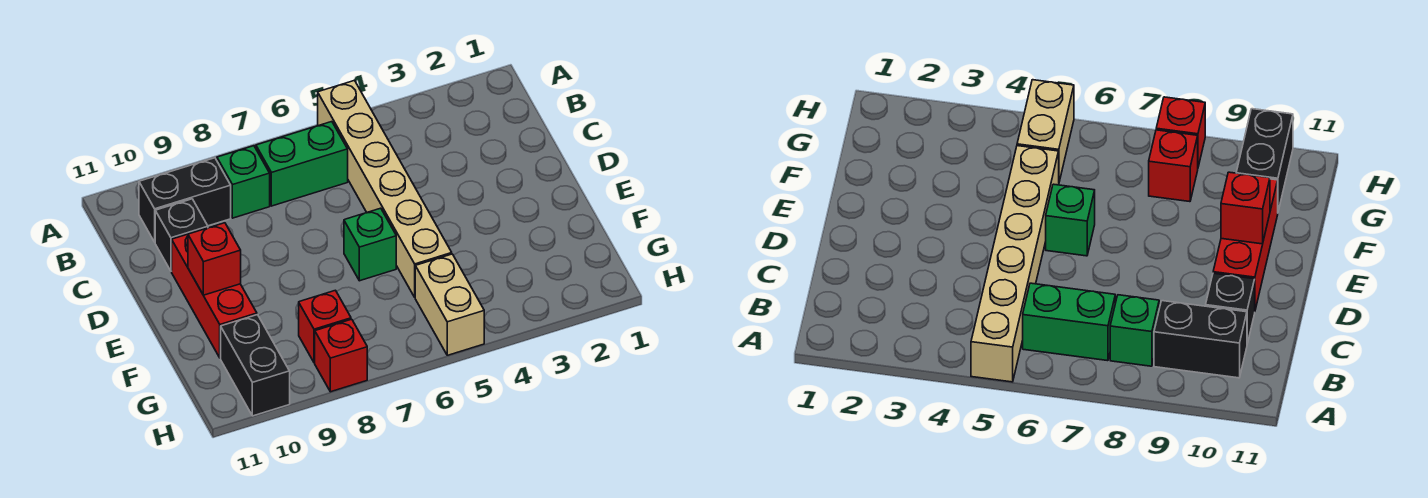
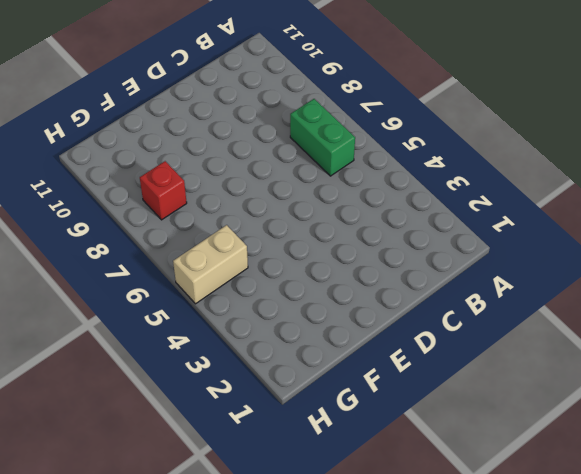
none -> tan 1x6 brick [318,81,452,297]
none -> green 1x1 brick [217,146,270,218]
none -> black 1x2 brick [139,158,231,242]

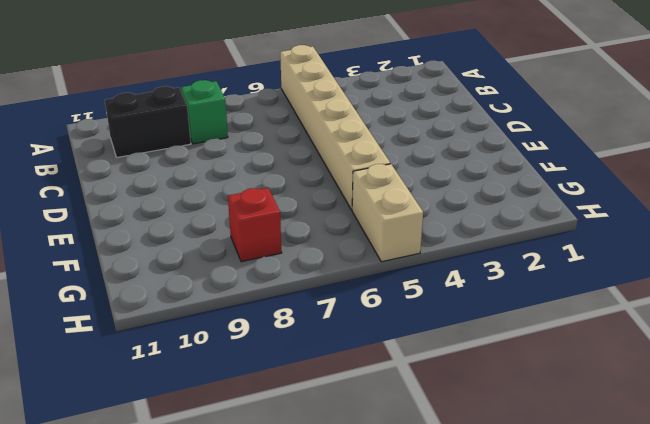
none -> green 1x2 brick [256,122,348,206]
none -> black 1x1 brick [155,199,208,271]
none -> red 1x3 brick [172,234,257,358]

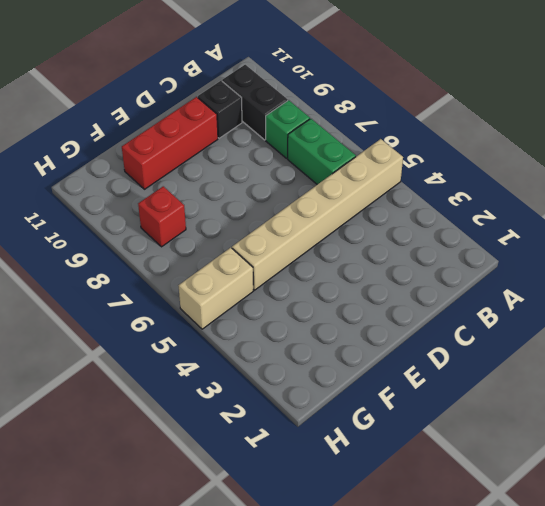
none -> green 1x1 brick [344,208,396,281]
none -> black 1x2 brick [221,315,290,416]
none -> red 1x1 brick [315,319,367,392]

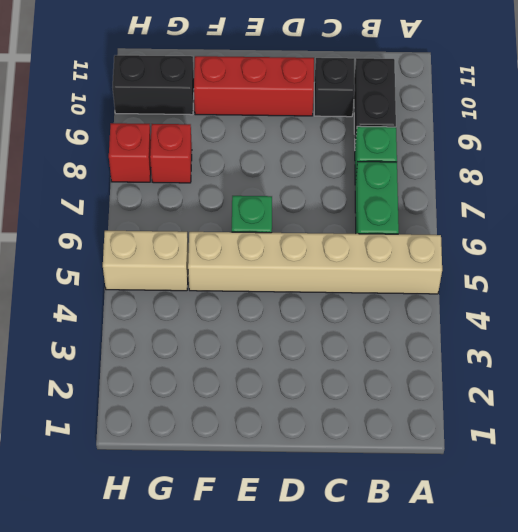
none -> red 1x1 brick [188,223,241,295]

